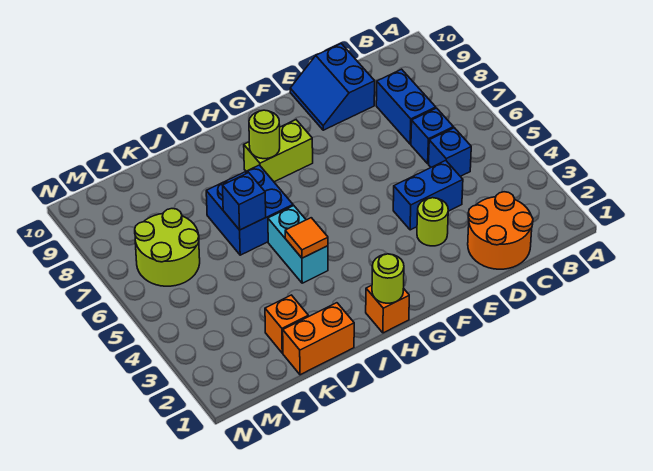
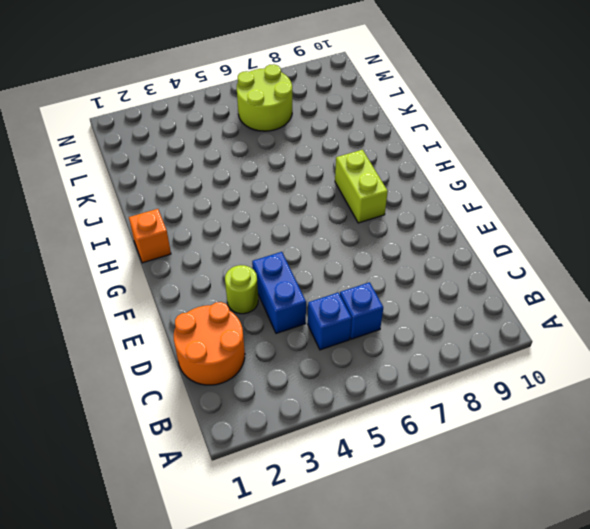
none -> blue 1x2 brick [376,69,436,144]
none -> blue 2x2 slope [290,44,375,130]
none -> cyan 1x2 brick [268,206,328,283]

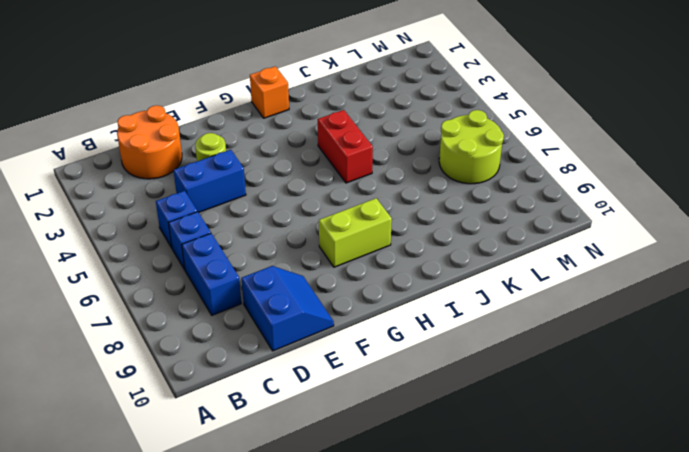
red 1x2 brick [318,110,373,183] -> cyan 1x2 brick [268,206,328,283]
none -> blue 2x2 brick [206,165,293,255]
none -> orange 1x2 brick [283,303,354,375]
none -> orange 1x1 brick [265,295,308,353]

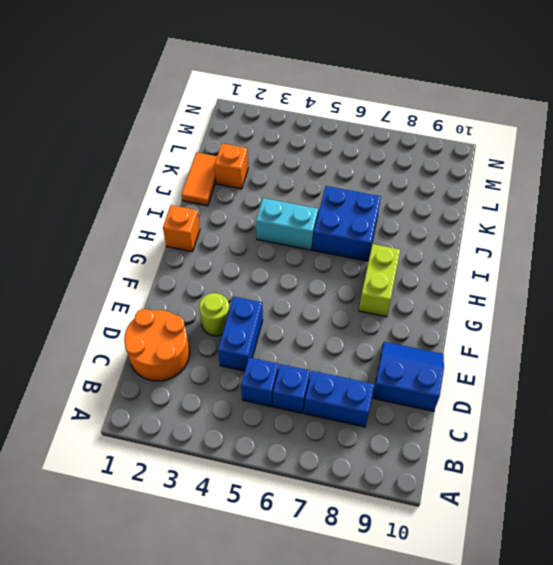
orange 1x2 tile [182,152,217,206] -> orange 1x2 brick [283,303,354,375]
none -> lime 2x2 round brick [135,209,200,286]
none -> lime 1x1 round brick [372,254,404,303]
none -> lime 1x1 round brick [249,110,280,159]

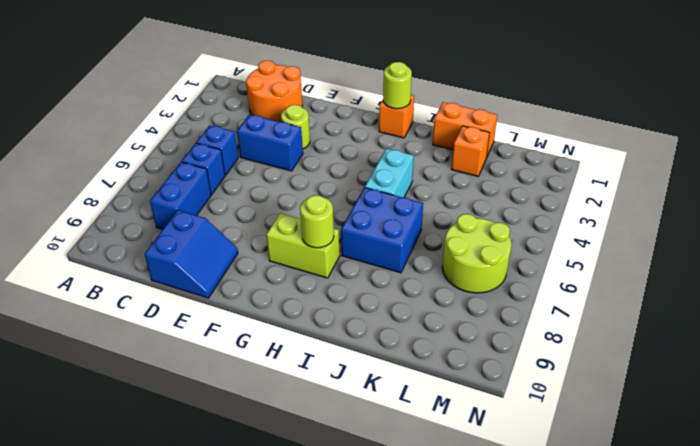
none -> orange 1x1 tile [285,218,328,258]
none -> blue 1x1 brick [223,173,266,230]

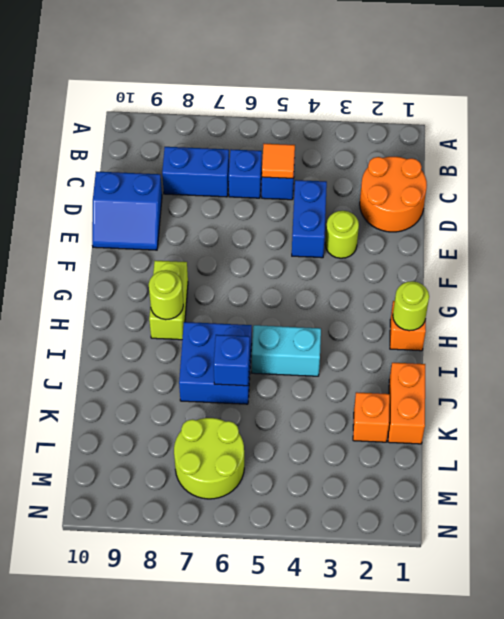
orange 1x1 tile [262,144,295,178] -> orange 1x1 tile moved to [285,218,328,258]

